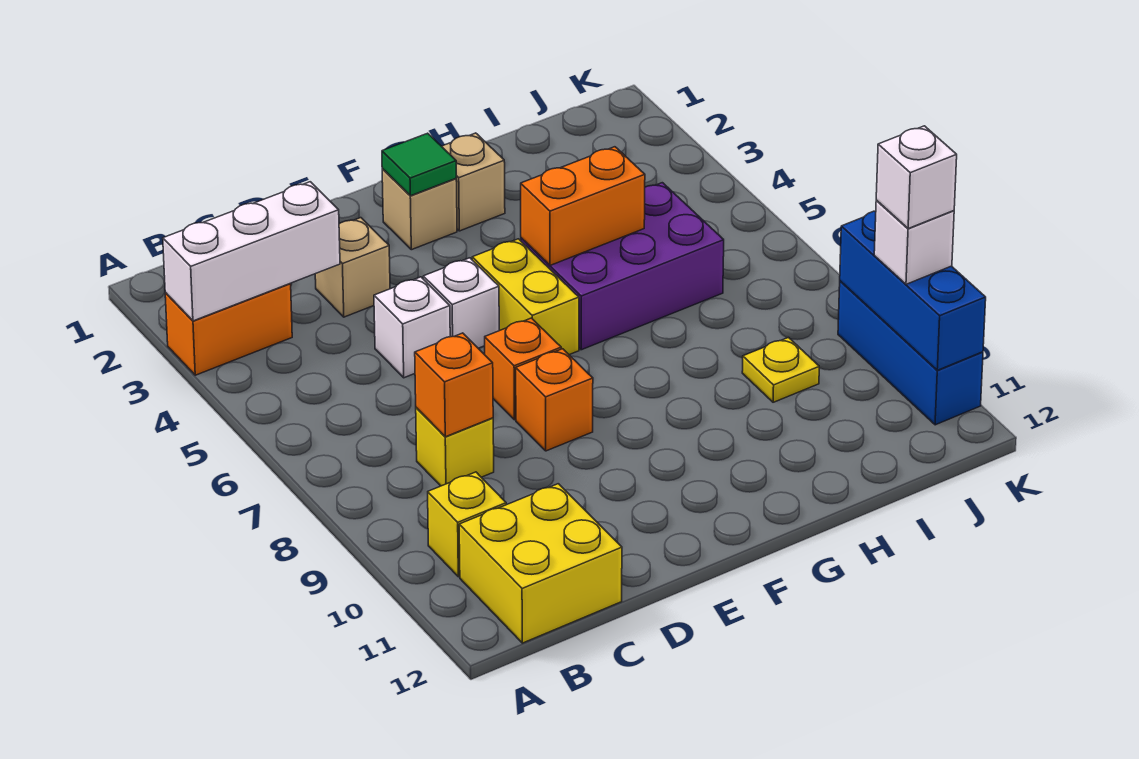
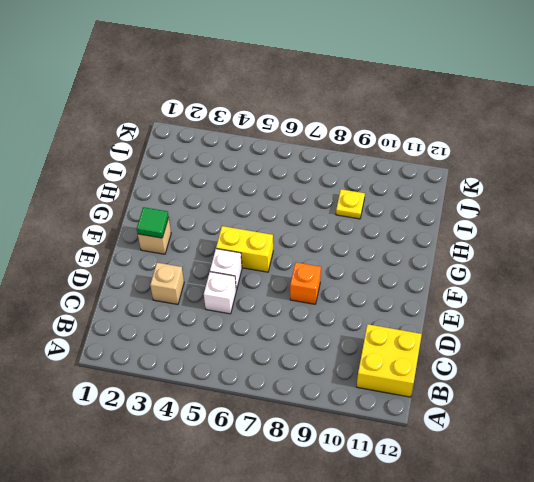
none -> orange 1x2 brick [165,284,292,375]
none -> yellow 1x1 brick [428,472,506,577]
none -> yellow 1x1 brick [416,408,494,486]

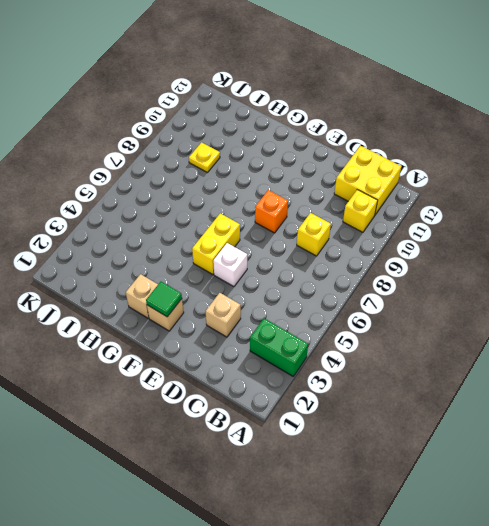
green 1x2 brick [250,318,308,376] -> orange 1x2 brick [165,284,292,375]
none -> white 1x1 brick [374,277,450,378]
none -> orange 1x1 brick [485,318,561,420]
none -> purple 2x3 brick [521,183,724,350]

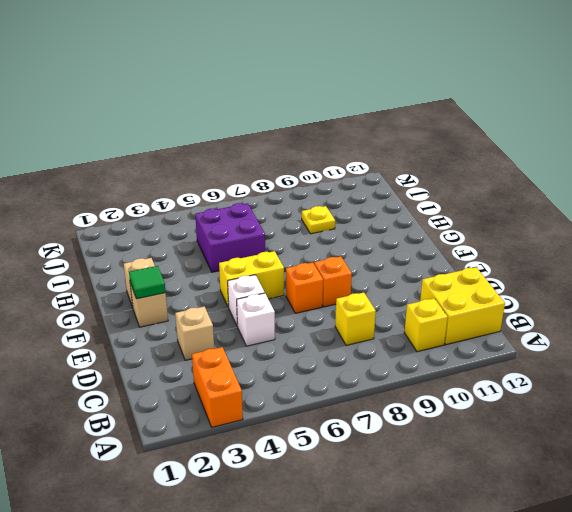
purple 2x2 brick [195,203,265,272] -> purple 2x3 brick [521,183,724,350]
none -> blue 1x3 brick [838,281,983,425]
none -> white 1x3 brick [163,182,340,321]
none -> orange 1x1 brick [415,333,493,437]

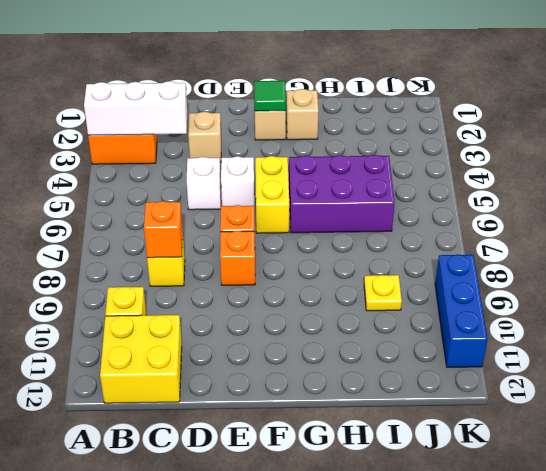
none -> orange 1x2 brick [521,147,645,265]
none -> blue 1x3 brick [840,211,986,370]
none -> white 1x1 brick [874,201,954,284]

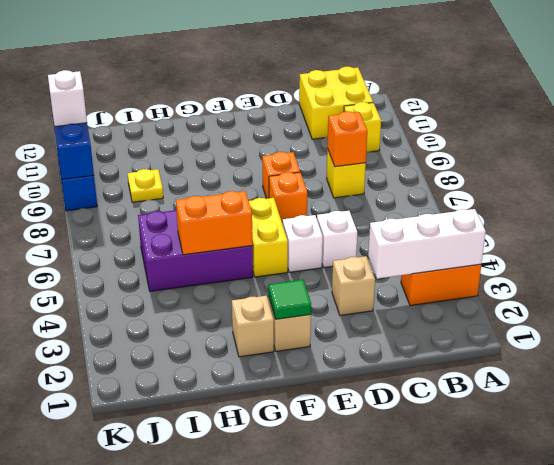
none -> white 1x1 brick [876,126,957,228]

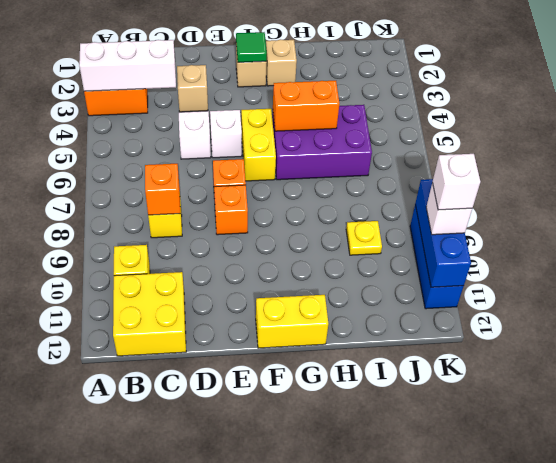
yellow 1x2 brick [256,295,328,348] -> none

